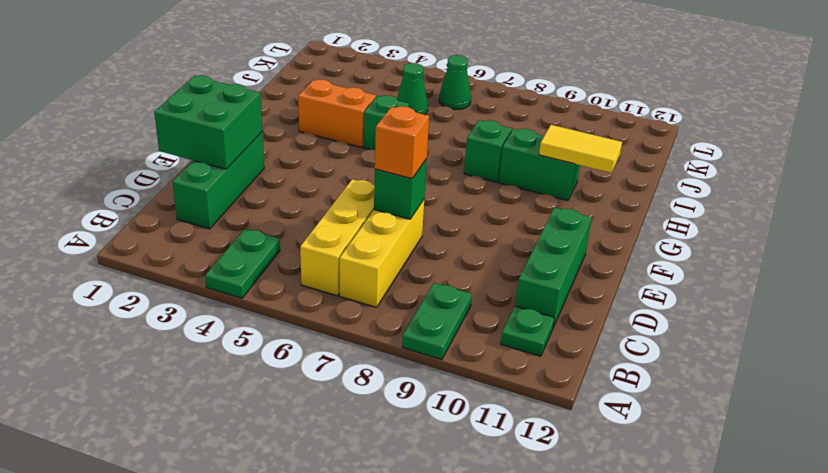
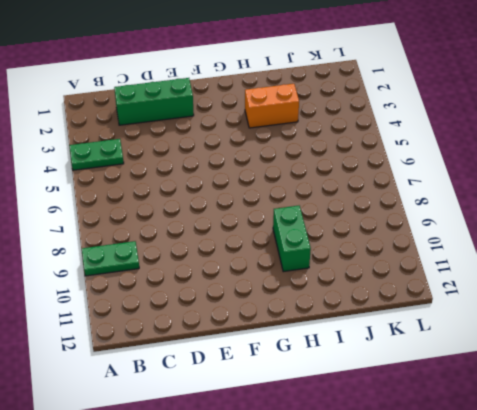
orange 1x2 brick [245,84,299,128] -> orange 1x2 brick turned to [298,79,376,148]
none -> yellow 1x3 brick [300,179,374,296]
none -> yellow 1x3 brick [340,200,424,307]
none -> green 1x1 plate [501,306,554,356]

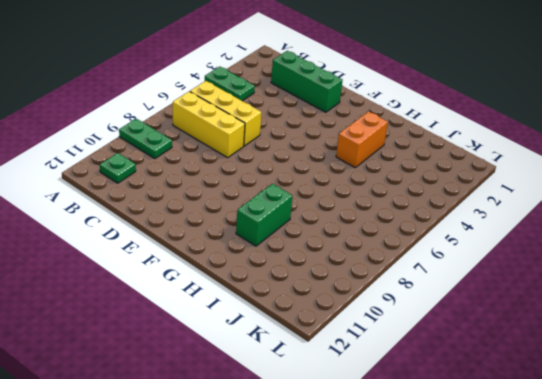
none -> green 1x3 brick [515,208,592,327]
none -> green 1x1 brick [363,95,409,150]
none -> green 1x1 brick [464,120,512,182]

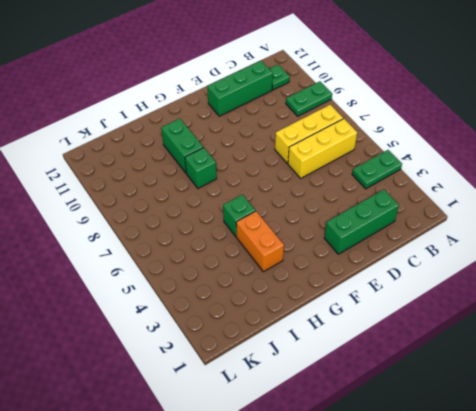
none -> green 1x1 cone [397,63,428,115]
none -> green 1x1 cone [439,55,471,110]
none -> green 2x2 brick [154,75,262,169]

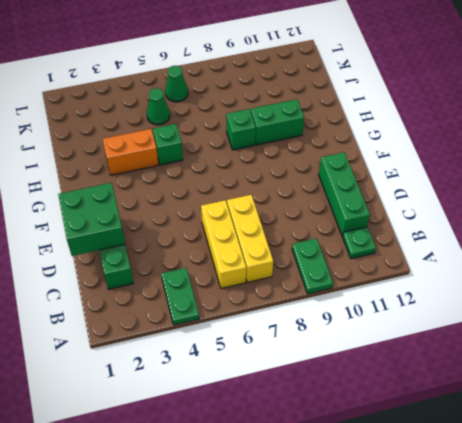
none -> green 1x1 brick [374,159,427,219]
none -> yellow 1x2 tile [539,125,622,173]
none -> orange 1x1 brick [375,106,429,179]

